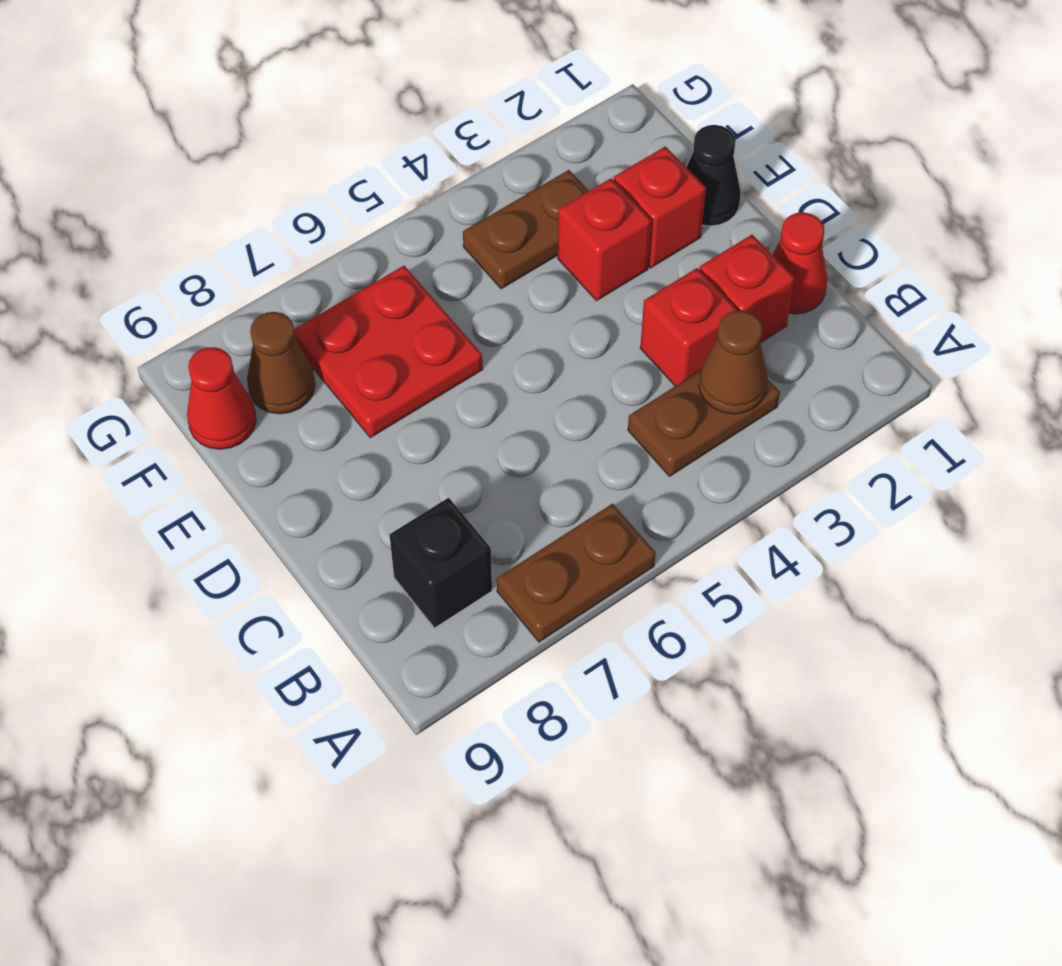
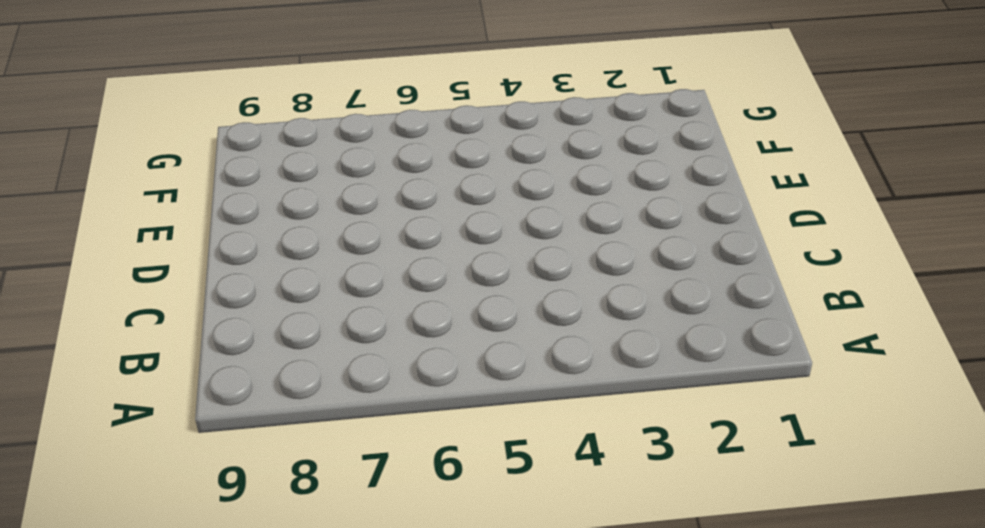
none -> brown 1x2 plate [497,504,656,642]
none -> brown 1x2 plate [628,370,780,476]
none -> black 1x1 brick [389,498,492,628]

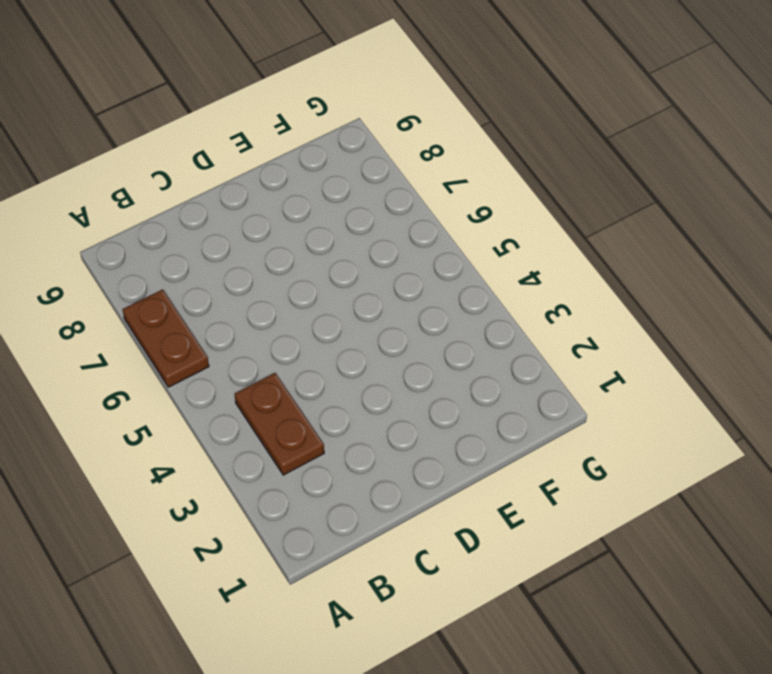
none -> black 1x1 brick [389,498,492,628]
none -> red 1x1 cone [772,212,827,314]
none -> red 1x1 brick [700,235,795,342]

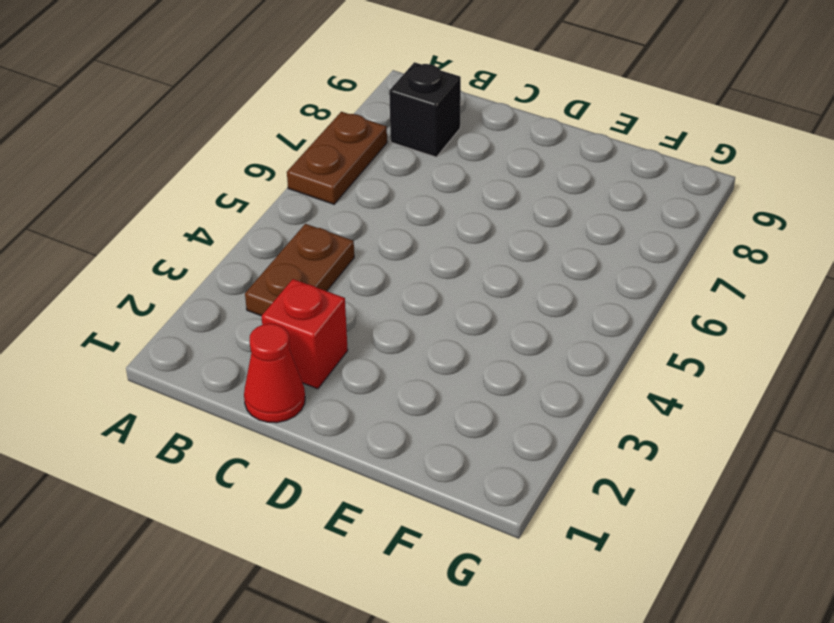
none -> red 1x1 brick [640,268,738,386]
none -> black 1x1 cone [686,125,741,226]
none -> red 1x1 brick [614,146,706,268]

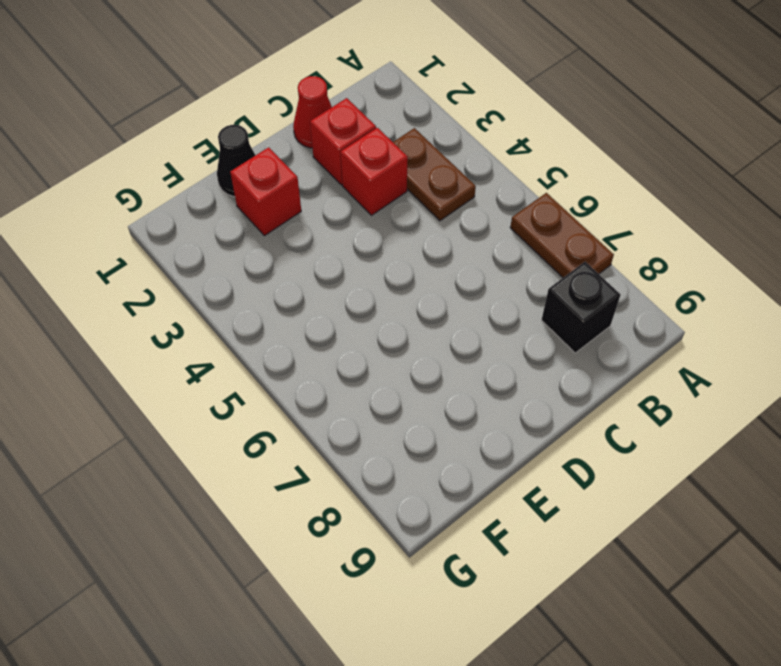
none -> red 1x1 brick [558,178,652,301]
none -> red 2x2 plate [294,266,483,438]
none -> brown 1x2 plate [463,170,589,289]

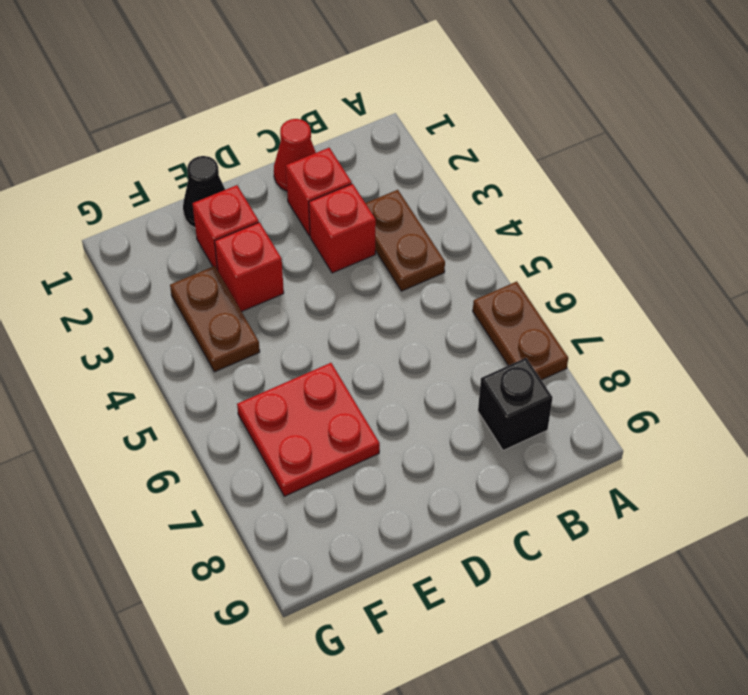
none -> brown 1x1 cone [247,312,315,414]
none -> red 1x1 cone [187,347,256,449]
none -> brown 1x1 cone [699,310,768,414]

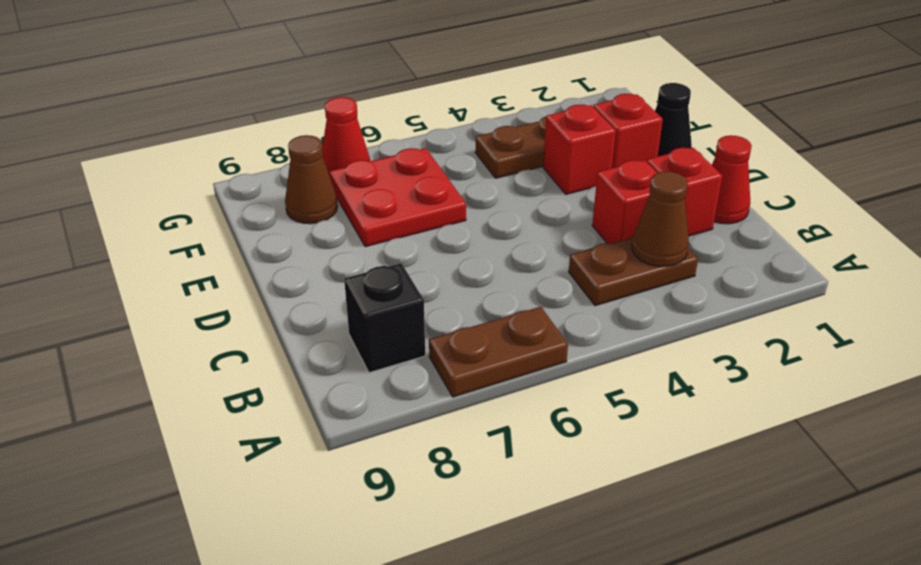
red 1x1 cone [322,97,370,176] -> red 1x1 cone moved to [187,347,256,449]

